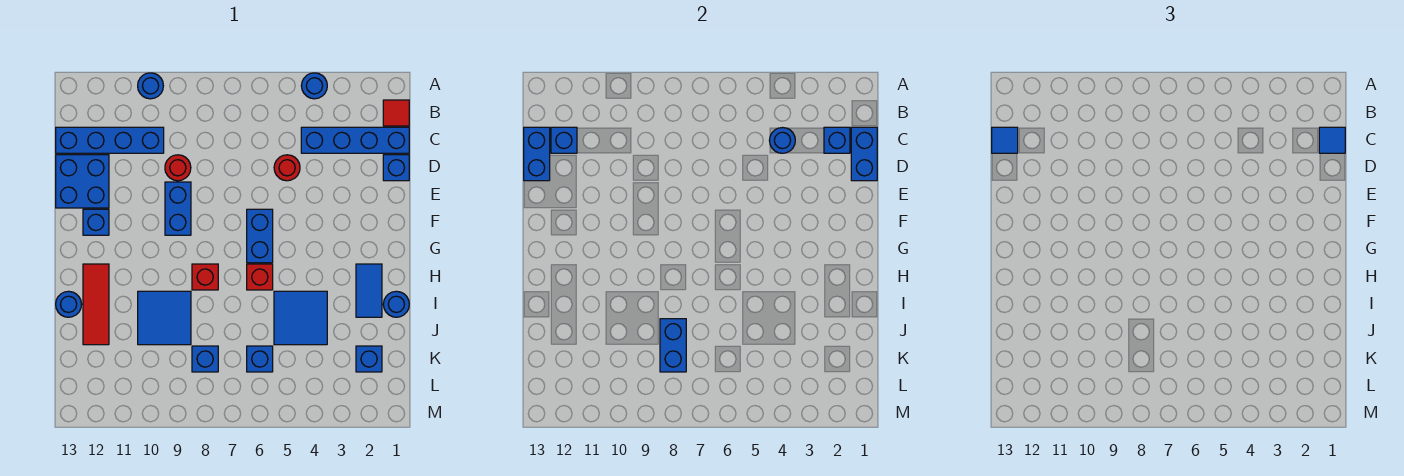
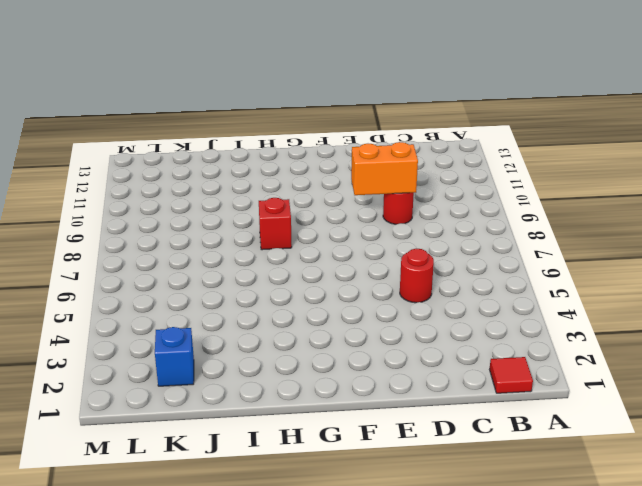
orange 1x2 brick [351,142,418,195] -> none
none -> blue 1x1 round brick [301,73,327,99]
none -> blue 1x1 round brick [138,73,163,99]
none -> blue 1x4 brick [301,127,409,153]
none -> blue 1x4 brick [56,127,164,153]

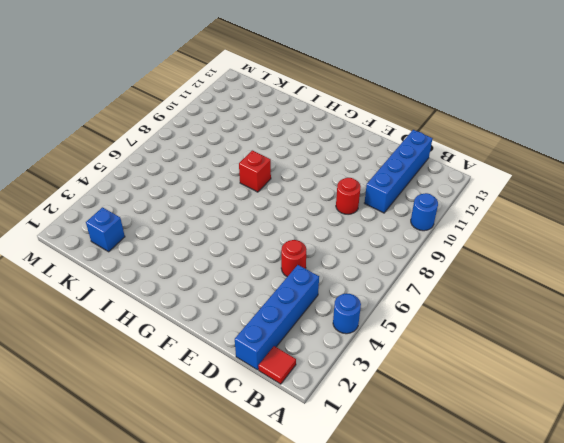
none -> blue 1x1 brick [383,155,409,181]
none -> blue 2x2 brick [56,155,109,208]
none -> blue 1x2 brick [165,182,191,235]
none -> blue 1x2 brick [247,209,273,263]

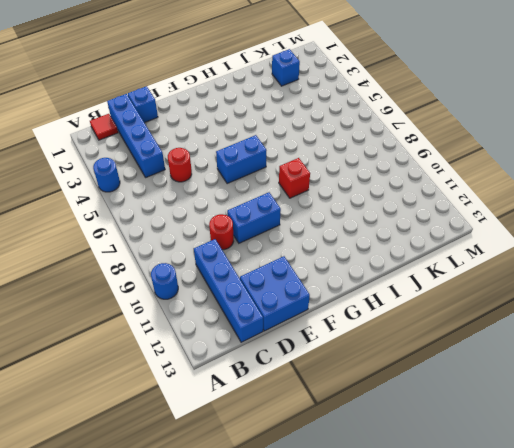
none -> blue 1x1 brick [83,209,109,235]
none -> blue 1x2 tile [356,264,382,317]
none -> red 1x1 brick [247,264,273,290]
none -> red 1x3 tile [83,264,109,345]

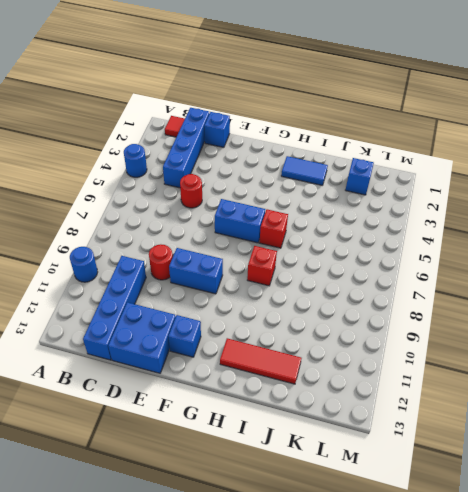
none -> blue 1x1 round brick [383,291,409,317]
none -> blue 2x2 tile [274,291,327,345]
none -> blue 2x2 tile [138,291,191,345]
none -> blue 1x1 round brick [56,291,82,317]

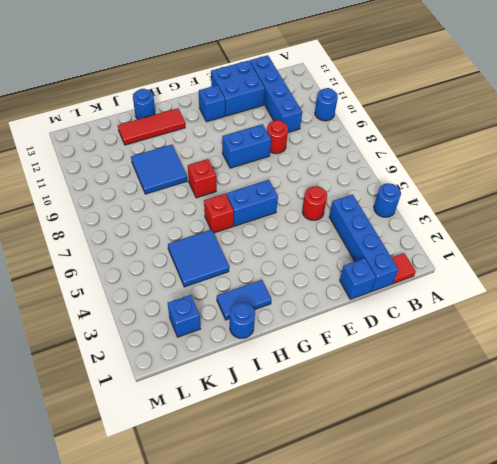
none -> blue 1x1 brick [247,346,273,372]
none -> blue 1x1 brick [192,346,218,372]
none -> blue 1x2 brick [851,127,877,181]
none -> blue 1x1 brick [824,127,850,153]

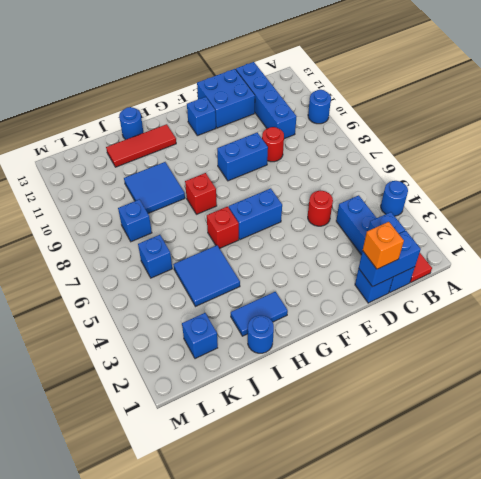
orange 1x1 brick [363,222,404,269] -> none
none -> blue 1x1 round brick [769,128,795,153]
none -> blue 1x1 brick [551,127,577,153]
none -> blue 1x2 brick [524,127,550,181]
none -> blue 1x2 brick [660,319,686,372]

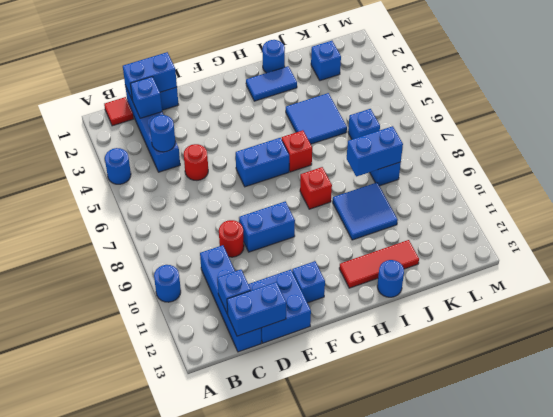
none -> blue 1x1 tile [1319,127,1345,153]
none -> blue 1x1 tile [992,127,1018,153]

